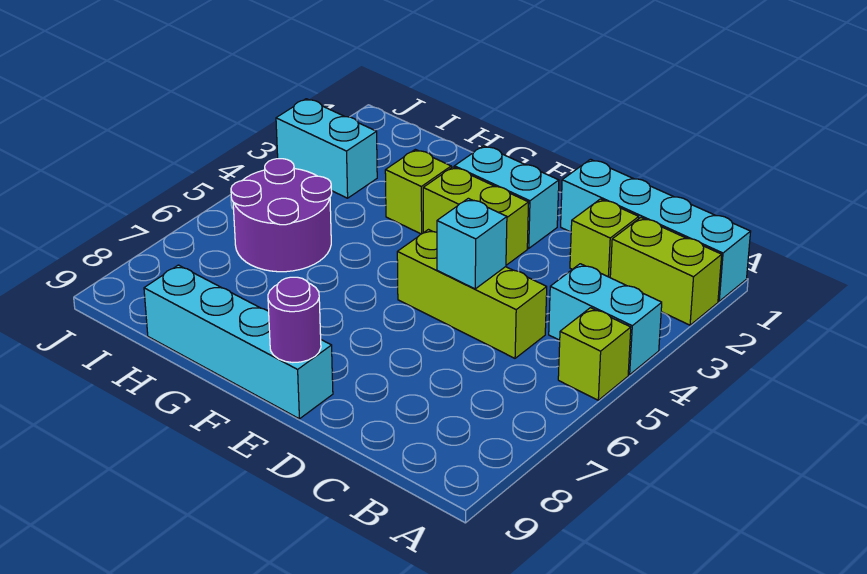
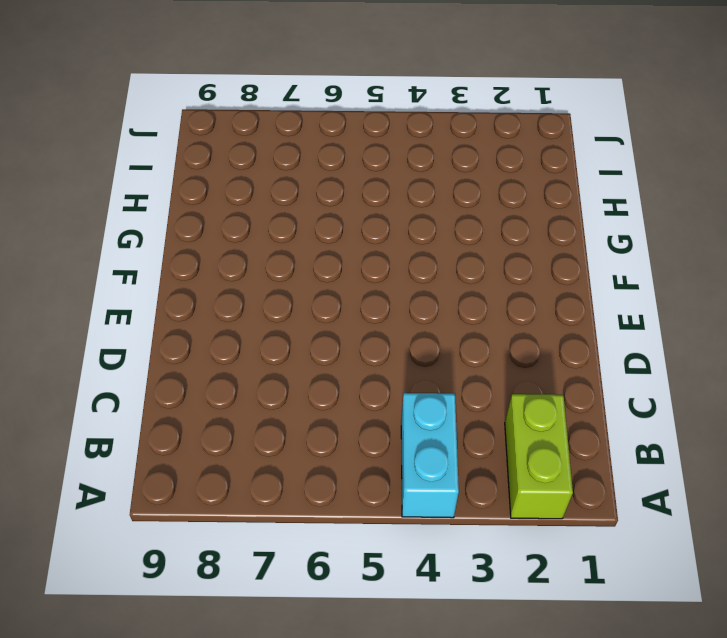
none -> cyan 1x4 brick [561,159,751,301]
none -> lime 1x1 brick [558,308,631,400]
none -> lime 1x1 brick [570,199,639,277]

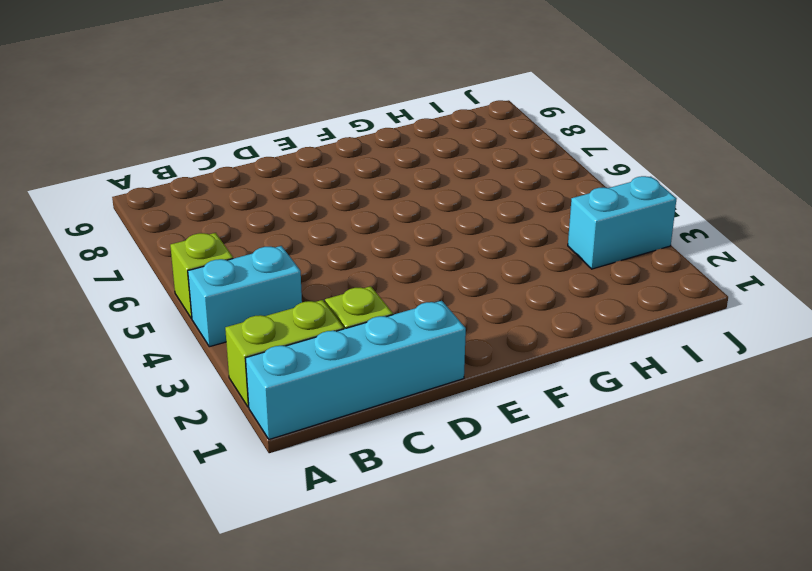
none -> lime 1x3 brick [397,230,547,358]
none -> cyan 1x2 brick [454,146,559,248]
none -> lime 1x2 brick [423,167,529,265]

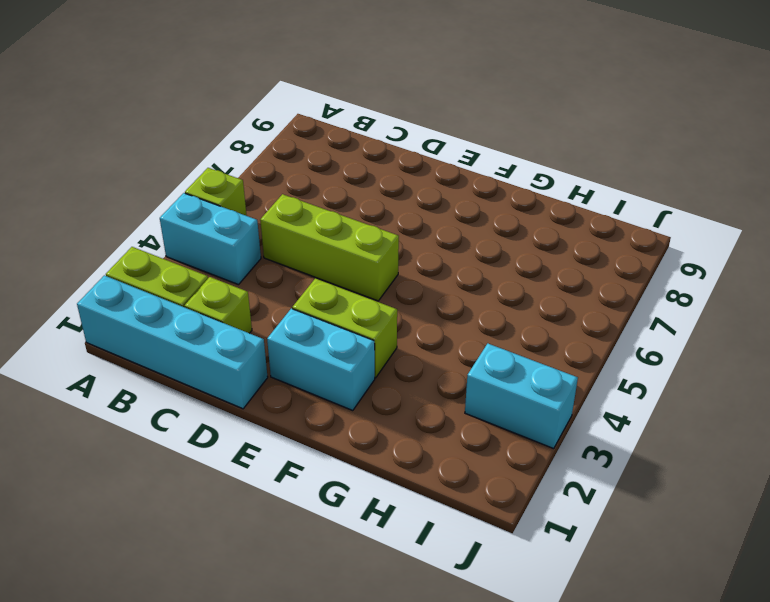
none -> cyan 1x4 brick [144,265,333,419]
none -> lime 1x1 brick [385,149,451,234]
none -> purple 2x2 round brick [231,159,332,272]

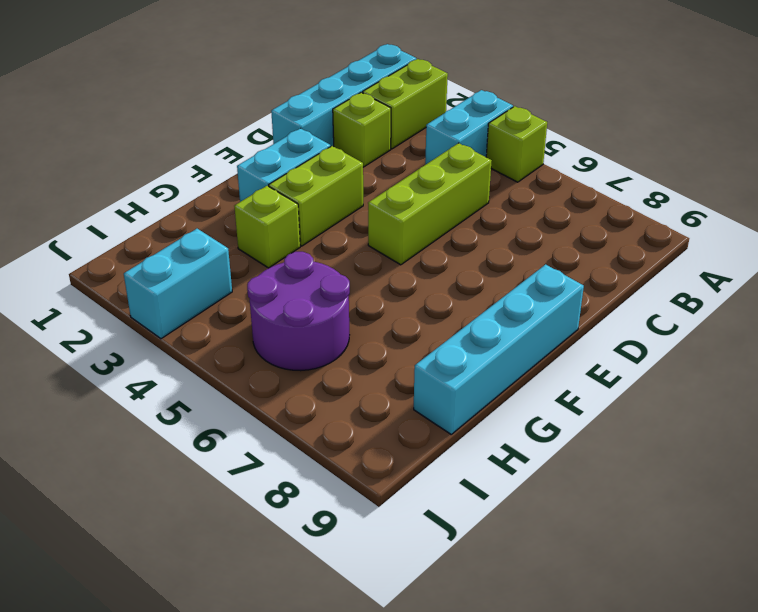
none -> cyan 1x1 brick [437,198,507,289]
none -> purple 1x1 round brick [268,277,321,362]

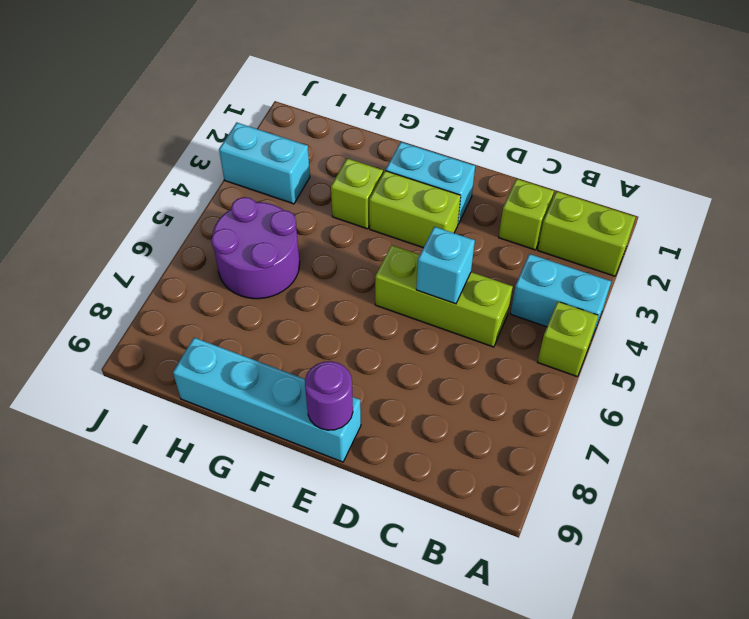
none -> cyan 1x4 brick [561,159,751,301]

